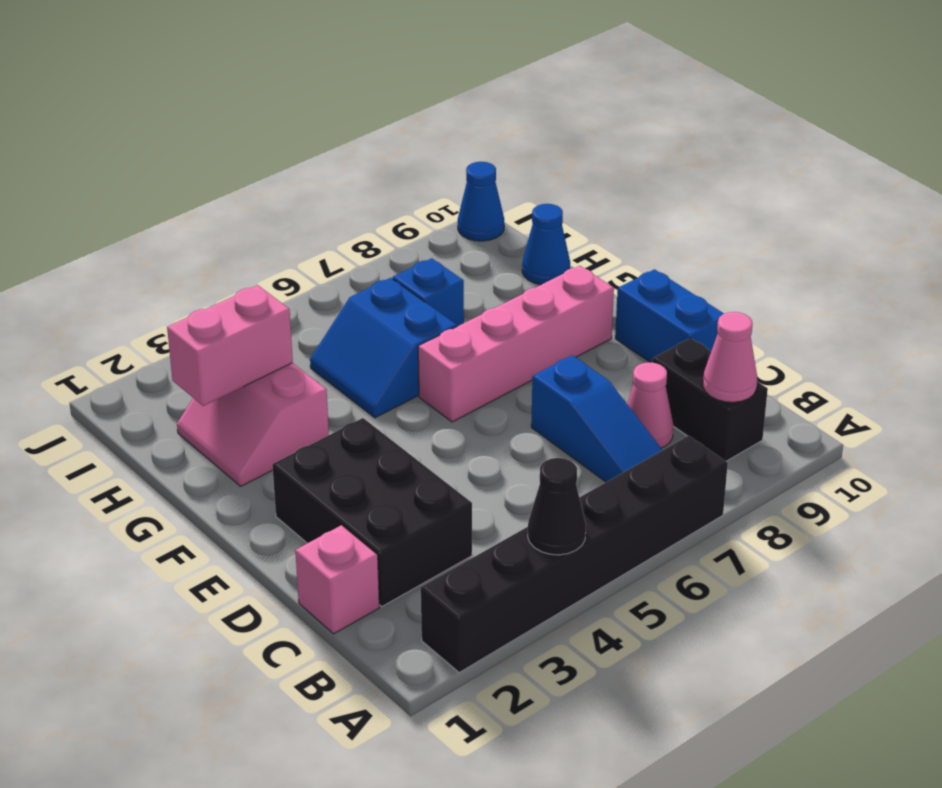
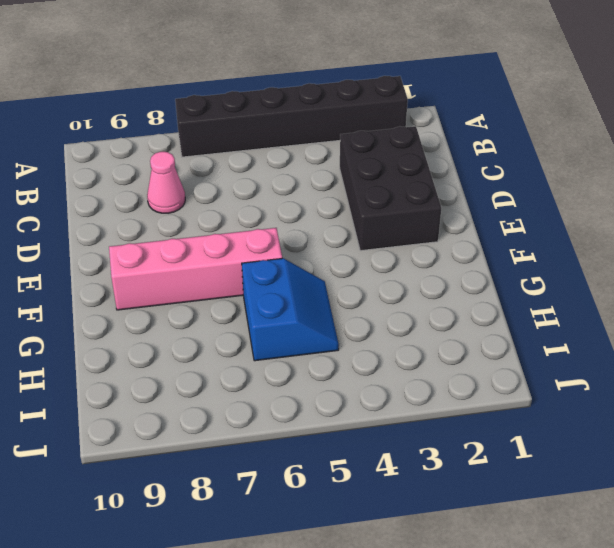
none -> blue 1x3 slope [531,355,662,482]
none -> black 1x2 brick [652,338,768,461]
none -> pink 1x1 brick [295,525,379,634]

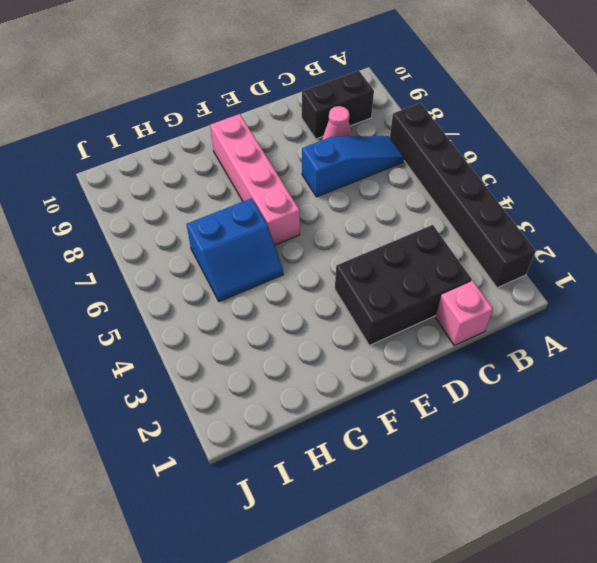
none -> blue 1x2 brick [615,269,724,363]
none -> pink 2x2 slope [177,363,329,486]
none -> blue 1x1 brick [393,258,464,326]

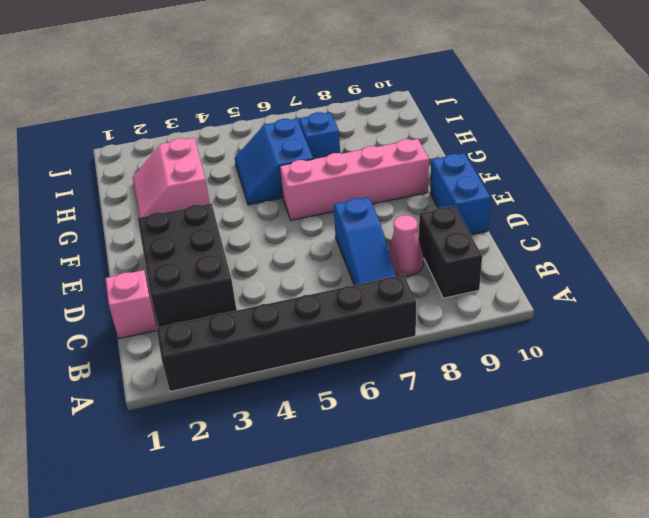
none -> blue 1x1 cone [522,204,570,285]
none -> blue 1x1 cone [458,162,504,241]
none -> black 1x1 cone [528,458,586,555]

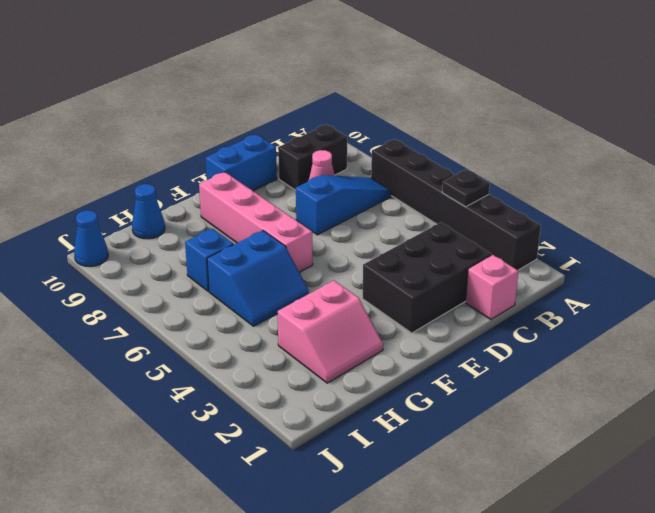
black 1x1 plate [442,170,490,207] -> black 1x1 cone [528,458,586,555]
none -> pink 1x1 cone [703,312,757,402]
none -> pink 1x2 brick [167,285,293,406]

